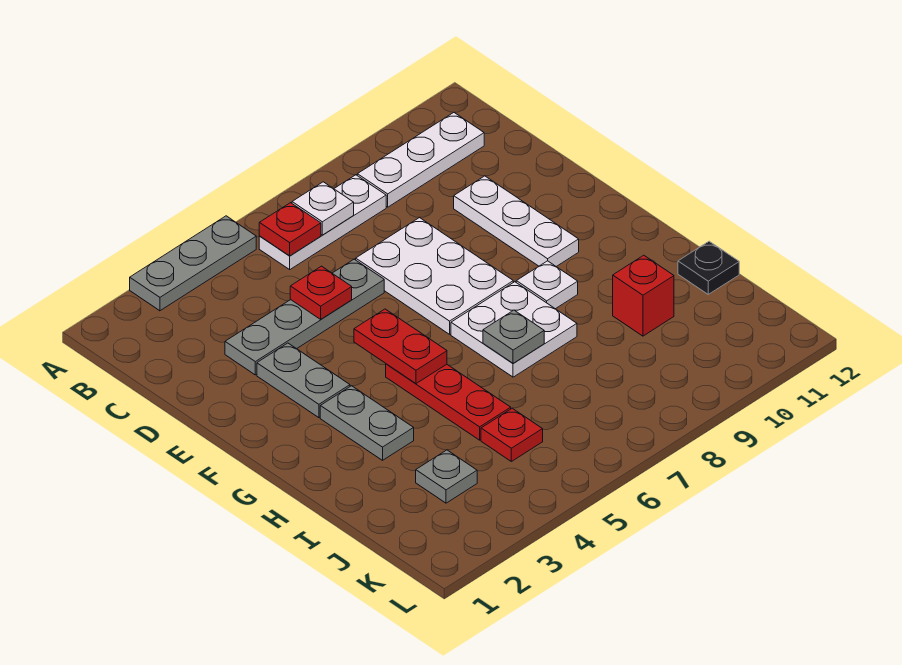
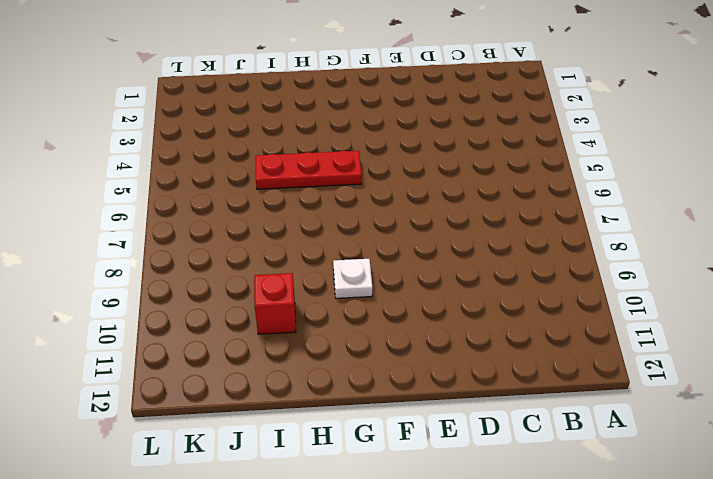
none -> grey 1x3 plate [130,216,256,311]
none -> white 1x3 plate [259,175,386,269]
none -> white 1x3 plate [357,112,484,207]

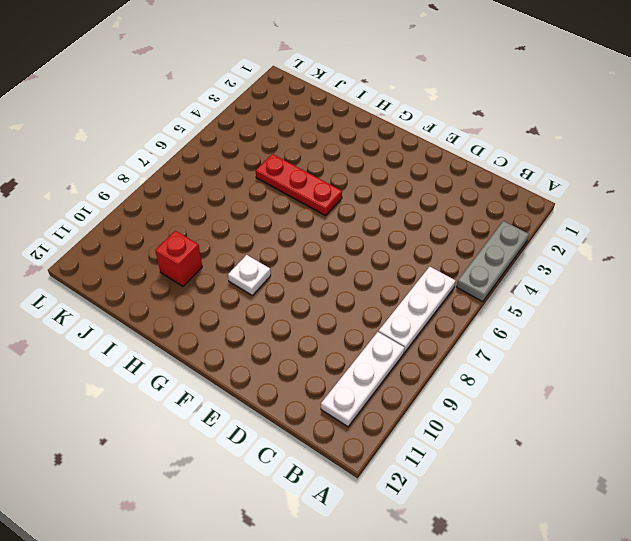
none -> grey 1x4 plate [225,259,384,375]
none -> white 2x3 plate [356,217,513,334]
none -> white 1x3 plate [454,176,579,266]

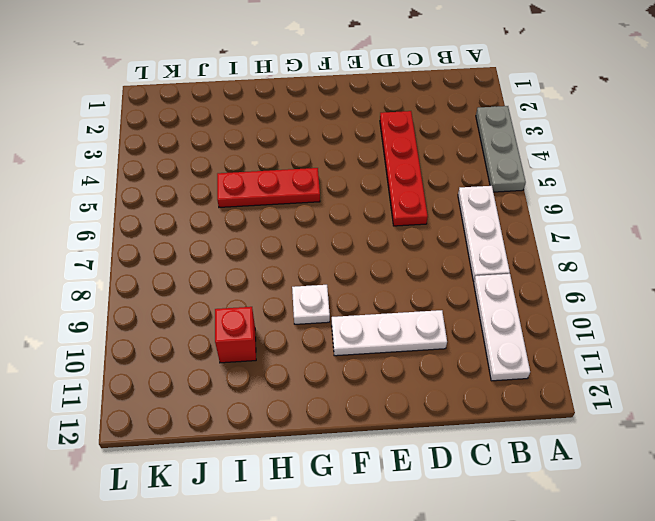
red 1x4 plate [380,111,428,226] -> grey 1x4 plate [225,259,384,375]
none -> white 2x3 plate [356,217,513,334]
none -> grey 1x2 plate [257,343,350,418]
none -> grey 1x2 plate [320,386,414,460]

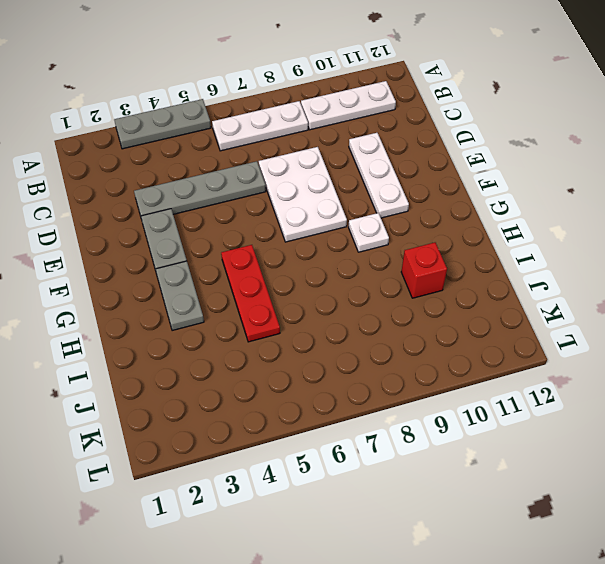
none -> white 2x2 plate [451,282,577,377]
none -> black 1x1 plate [678,241,739,294]
none -> grey 1x1 plate [416,450,477,503]

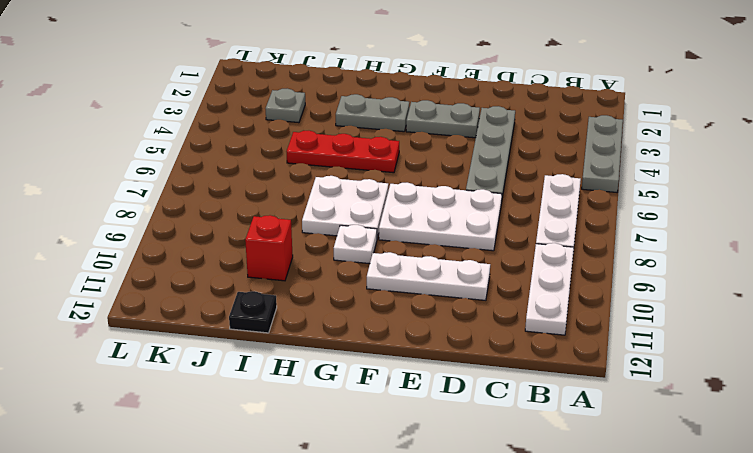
none -> red 1x1 plate [481,408,543,461]
none -> red 1x1 plate [259,203,321,256]
none -> white 1x1 plate [292,182,354,235]

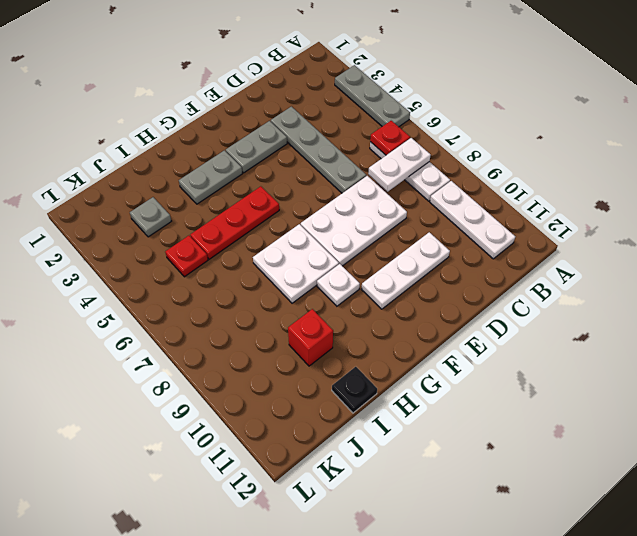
white 1x2 plate [368,138,431,192] -> white 1x1 plate [292,182,354,235]
none -> red 1x1 plate [290,266,352,319]
none -> red 1x2 plate [354,309,447,384]
none -> grey 1x1 plate [483,310,544,363]

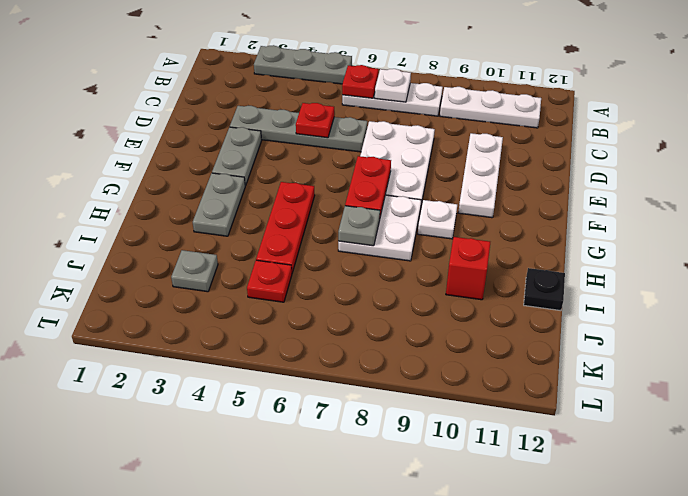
red 1x2 plate [345,156,391,216] -> red 1x2 plate moved to [354,309,447,384]

